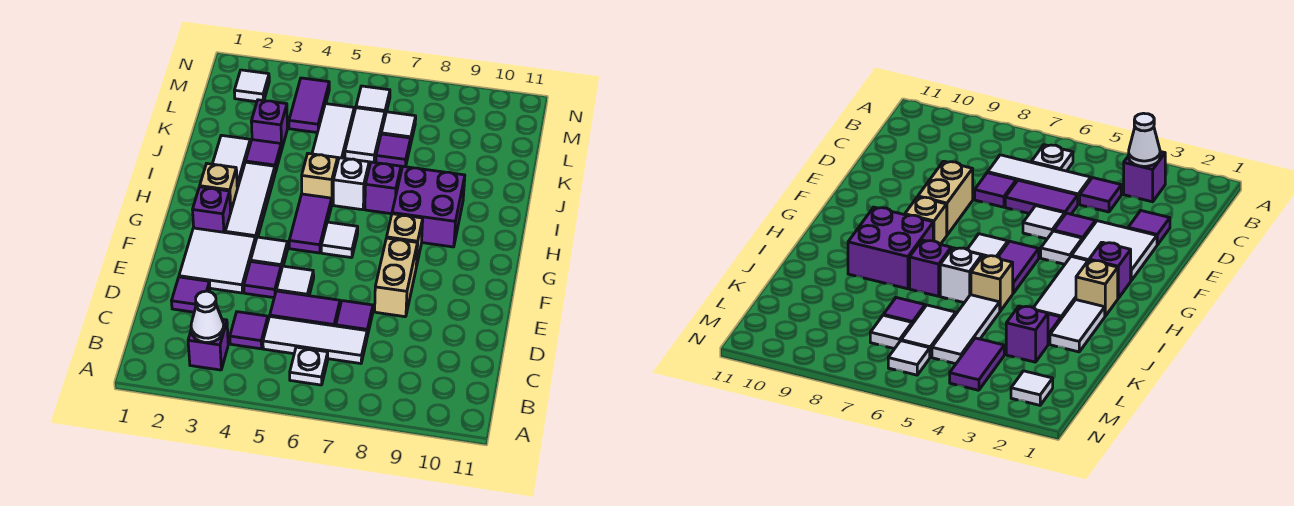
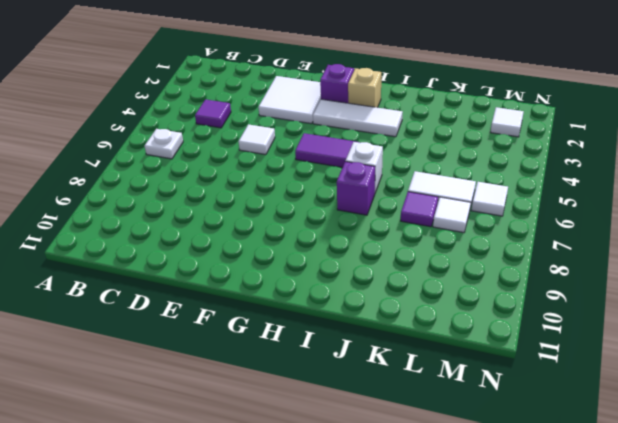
none -> purple 1x1 brick [188,319,228,370]
none -> white 1x3 tile [263,316,367,364]
none -> purple 1x1 tile [172,277,210,312]
none -> purple 1x2 tile [270,291,340,326]

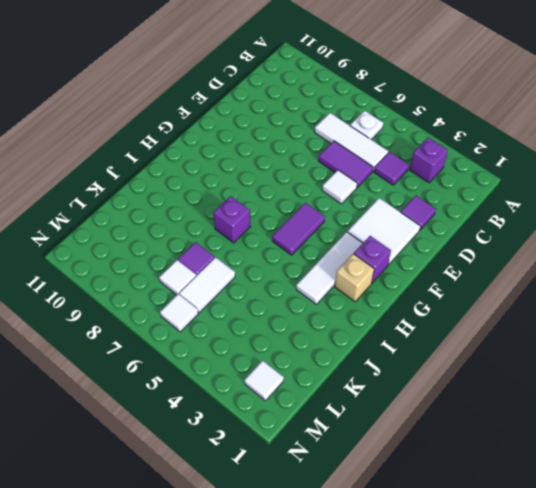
none -> purple 1x1 tile [336,301,373,336]
none -> purple 1x1 tile [244,262,281,298]
none -> tan 1x2 brick [375,238,417,317]
none -> white 1x1 tile [251,237,288,270]

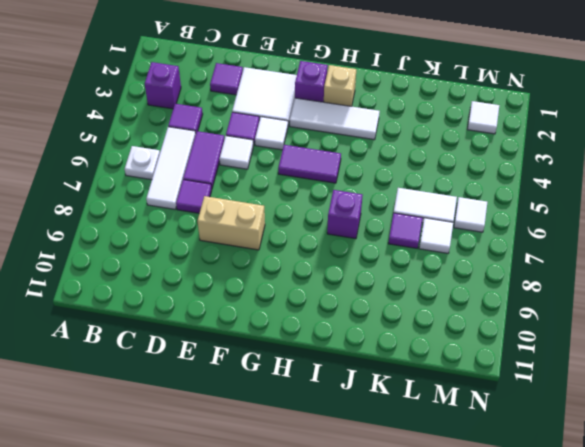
none -> white 1x1 tile [321,222,358,258]
none -> tan 1x1 brick [387,214,423,267]
none -> purple 2x2 brick [392,167,465,247]
none -> white 1x2 tile [213,135,250,189]

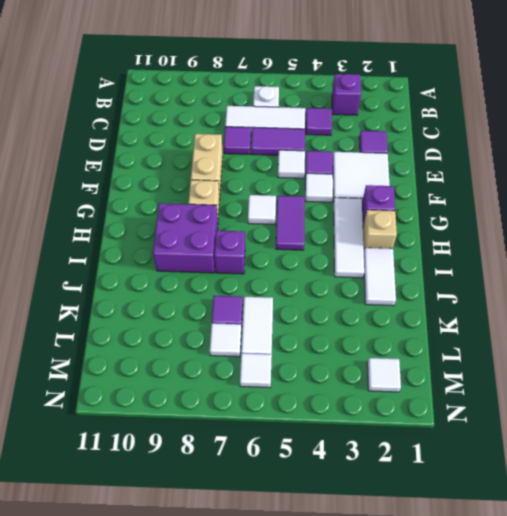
none -> tan 1x1 brick [302,153,338,203]
none -> white 1x1 brick [333,158,369,210]
none -> purple 1x1 tile [246,140,281,173]
none -> white 1x3 tile [312,104,354,163]

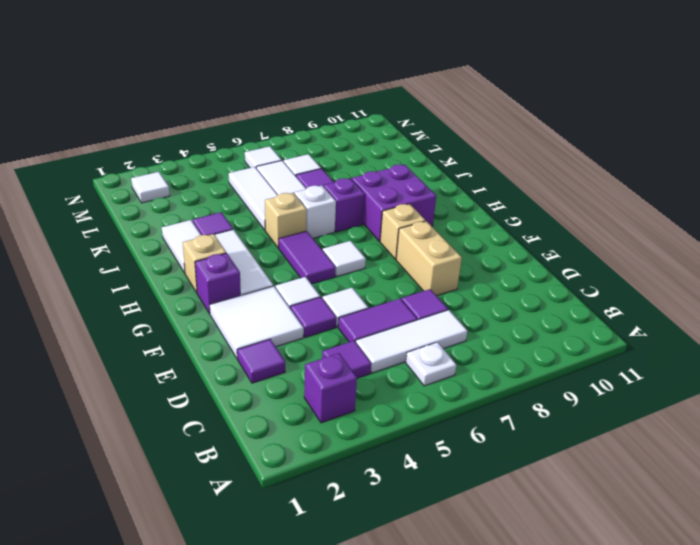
none -> purple 1x1 brick [251,100,287,151]
none -> purple 1x2 tile [289,78,329,133]
none -> white 1x1 cone [191,291,224,342]

